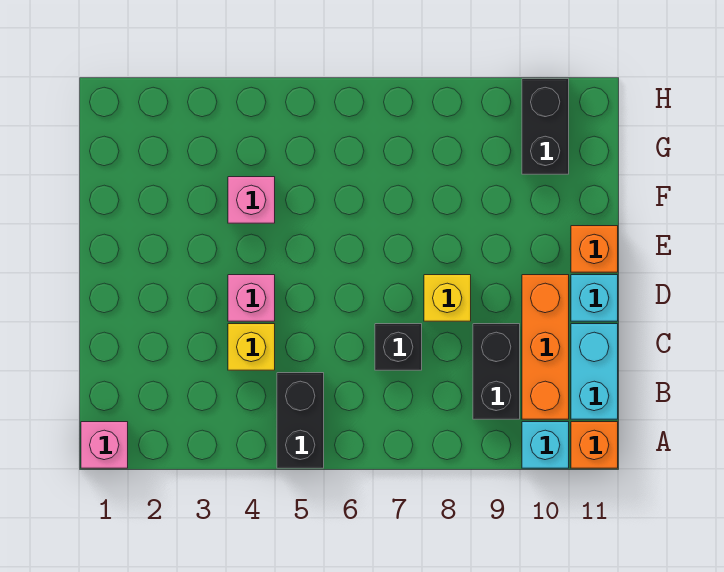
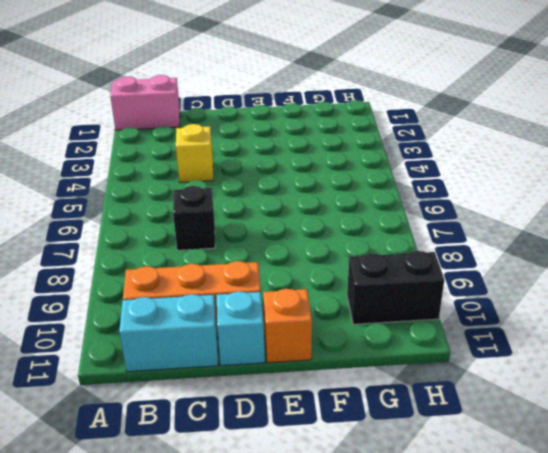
pink 1x2 brick [110,75,180,130] -> pink 1x1 brick [81,422,128,468]
none -> black 1x2 brick [277,373,324,468]
none -> cyan 1x1 brick [522,422,569,468]
none -> orange 1x1 brick [571,422,618,468]

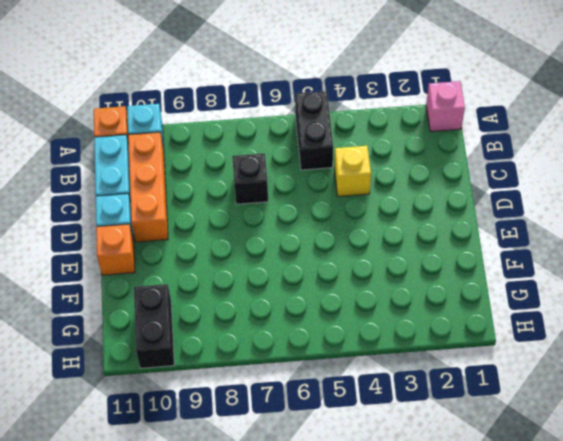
none -> black 1x2 brick [473,324,520,419]
none -> pink 1x1 brick [228,275,275,321]
none -> yellow 1x1 brick [424,275,471,321]

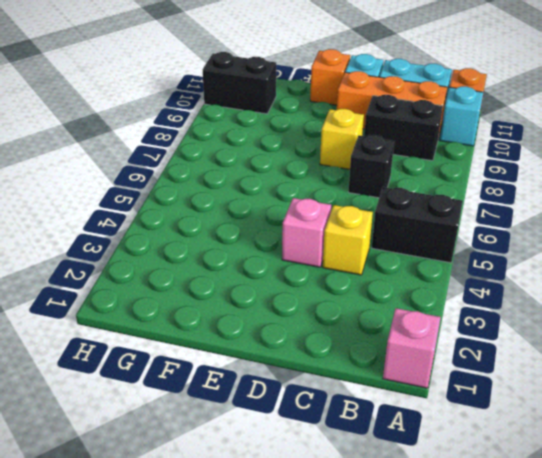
none -> pink 1x1 brick [228,177,275,223]

